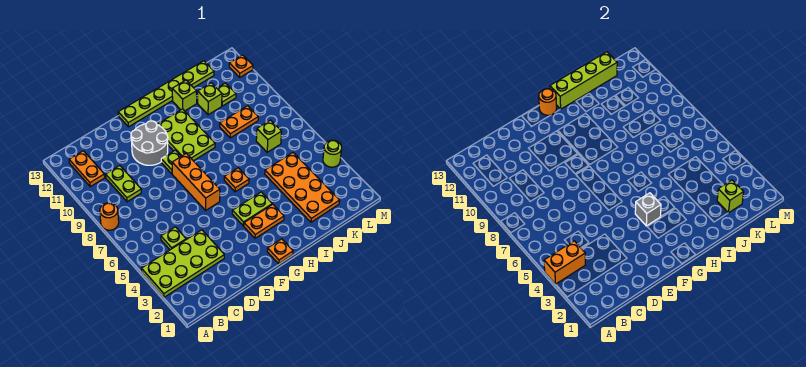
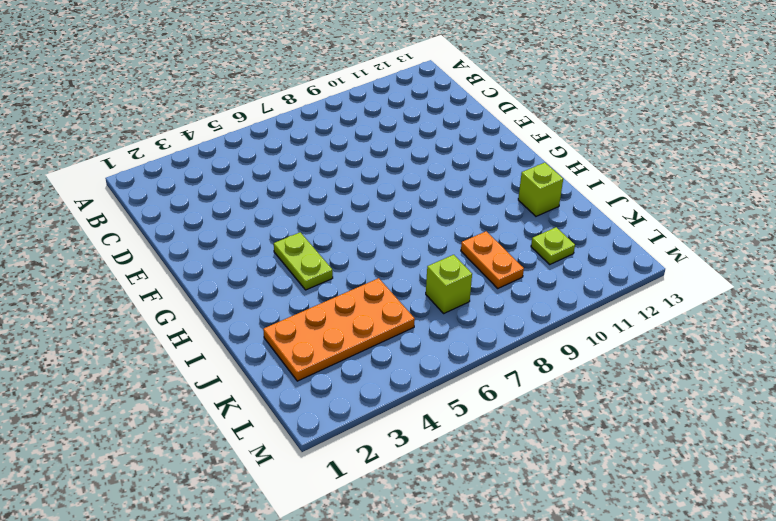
none -> lime 2x4 plate [142,230,224,297]
none -> orange 1x1 round brick [100,203,119,230]
none -> orange 1x2 plate [69,151,105,187]

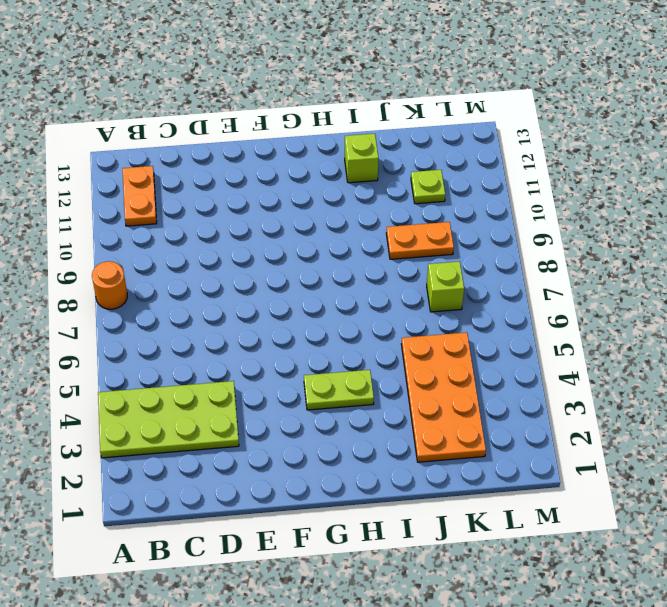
none -> lime 1x1 plate [161,227,186,250]
none -> lime 1x2 plate [106,166,141,202]
none -> grey 2x2 round brick [131,121,168,165]

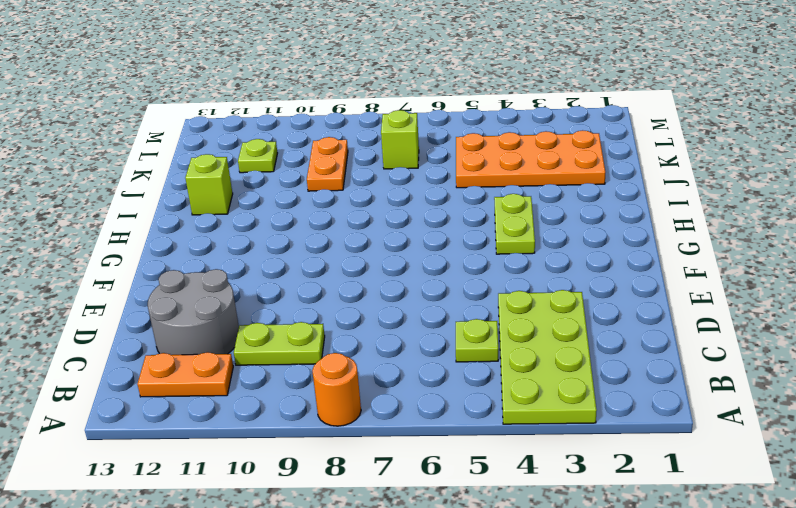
grey 2x2 round brick [148,269,239,355] -> grey 2x2 round brick moved to [131,121,168,165]
none -> orange 1x3 brick [172,153,220,210]
none -> lime 1x1 plate [161,150,181,174]
none -> lime 1x6 plate [118,61,214,127]

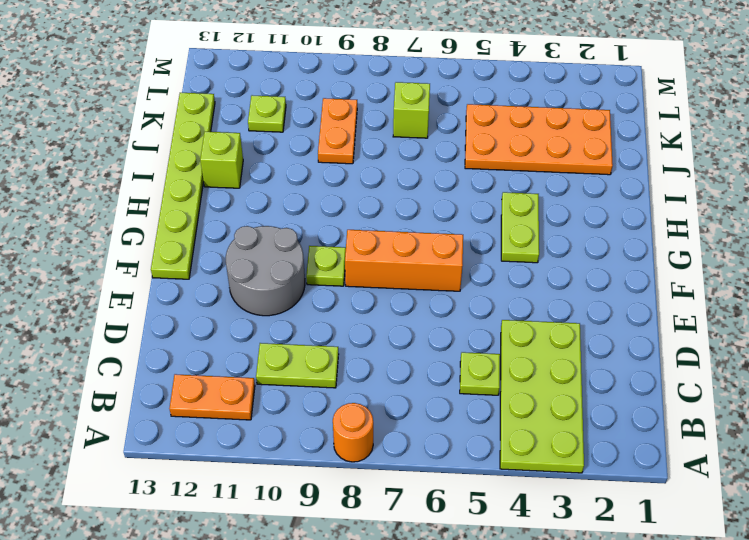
none -> orange 1x1 plate [267,239,293,264]
none -> orange 1x2 plate [244,204,284,238]
none -> lime 2x3 plate [157,109,215,161]

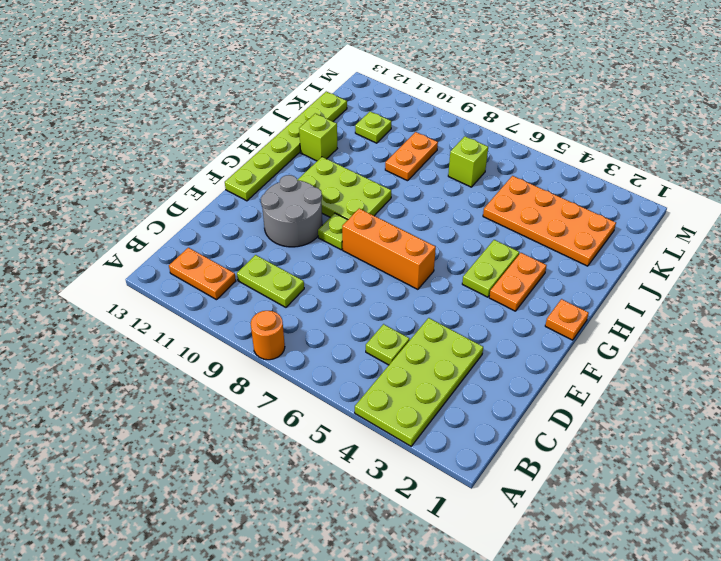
none -> orange 1x1 plate [224,168,249,192]
none -> lime 1x1 brick [198,83,222,115]
none -> lime 1x1 round brick [323,140,342,167]

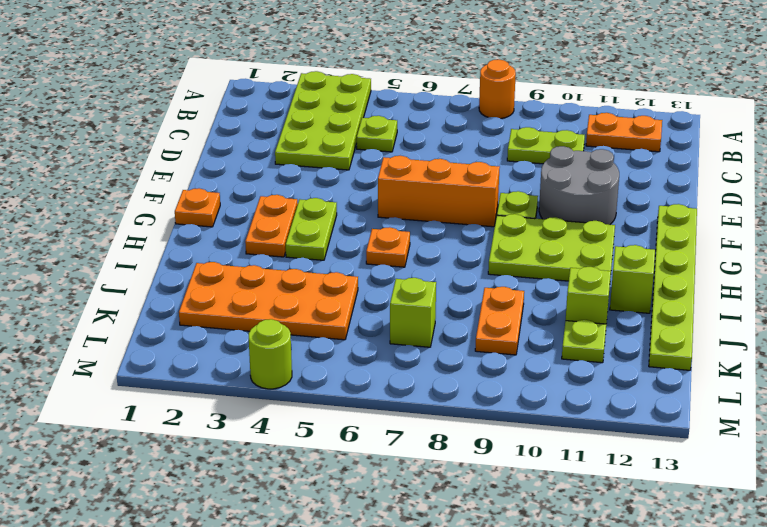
none -> orange 1x1 plate [229,55,253,77]
none -> orange 1x2 brick [544,241,586,284]
none -> grey 1x1 brick [635,193,661,226]

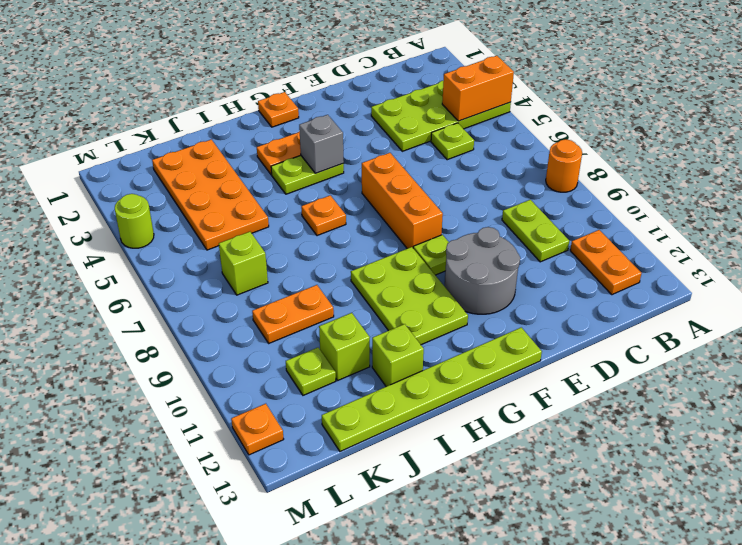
none -> orange 1x1 round brick [539,89,557,115]
none -> lime 1x4 brick [550,52,617,109]
none -> lime 1x1 brick [717,180,744,213]

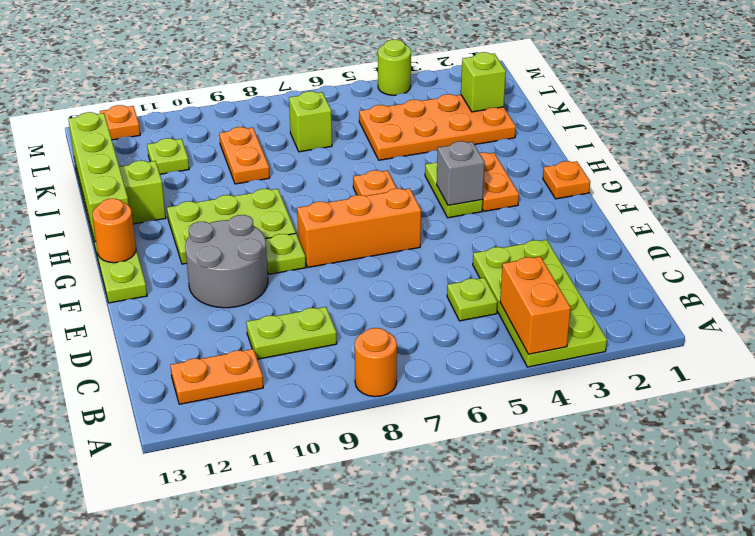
none -> lime 1x1 brick [198,83,222,115]

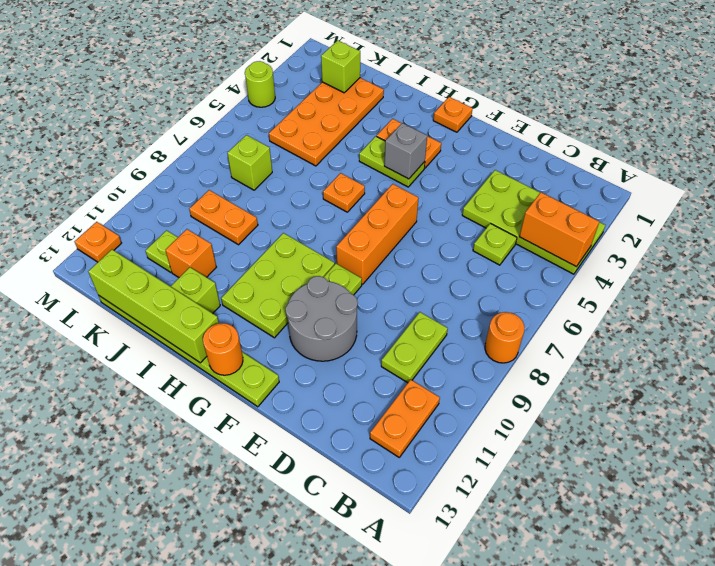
orange 1x1 brick [165,229,216,277] -> lime 1x1 brick [198,83,222,115]

